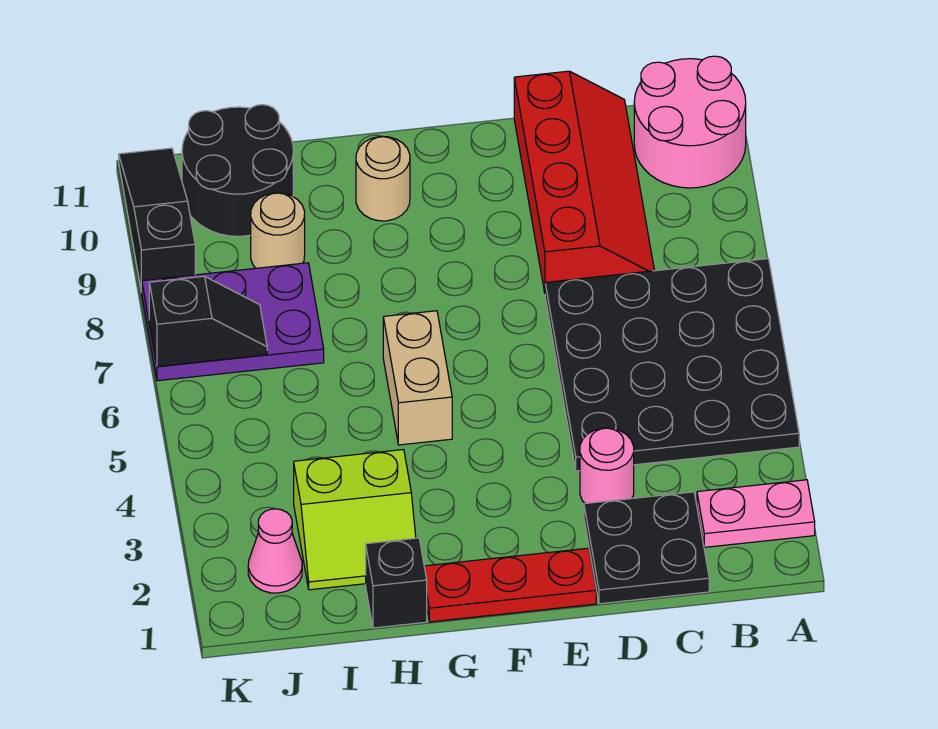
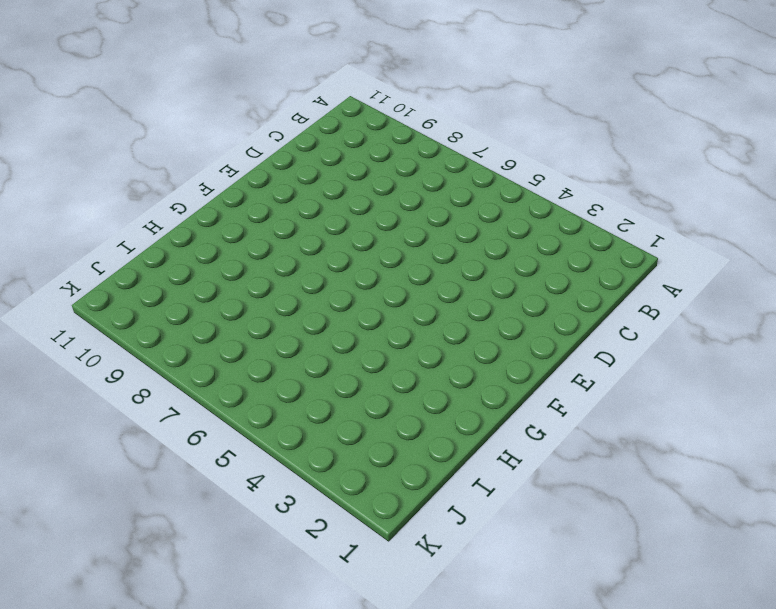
none -> pink 1x2 plate [697,480,815,547]
none -> black 4x4 plate [545,259,799,471]
none -> pink 2x2 round brick [634,56,746,188]

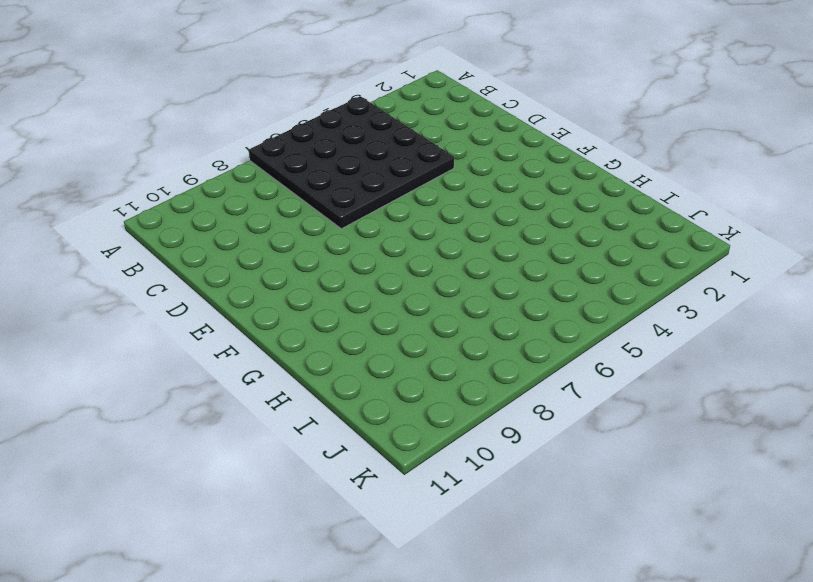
none -> pink 1x2 plate [697,480,815,547]
none -> pink 2x2 round brick [634,56,746,188]
none -> black 2x2 plate [584,492,709,604]

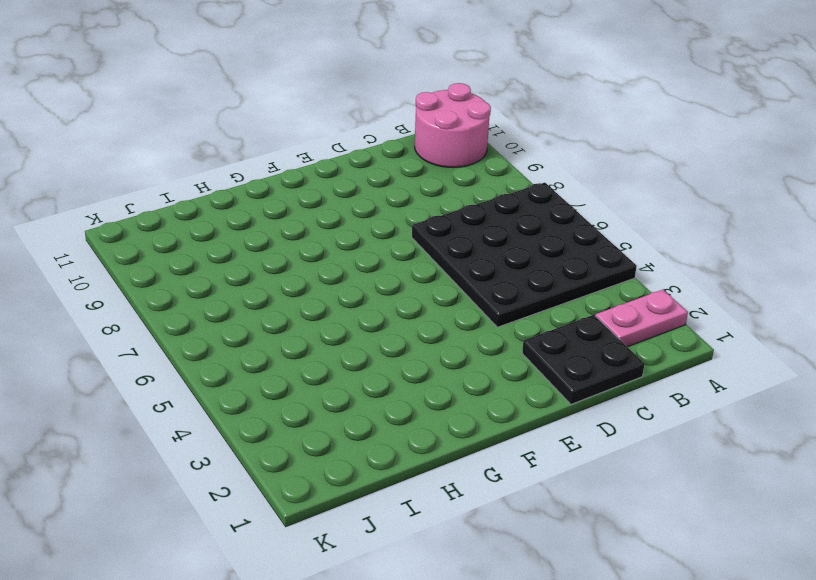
none -> red 2x4 slope [514,71,654,292]
none -> pink 1x1 round brick [580,428,634,503]
none -> red 1x3 plate [424,548,596,622]

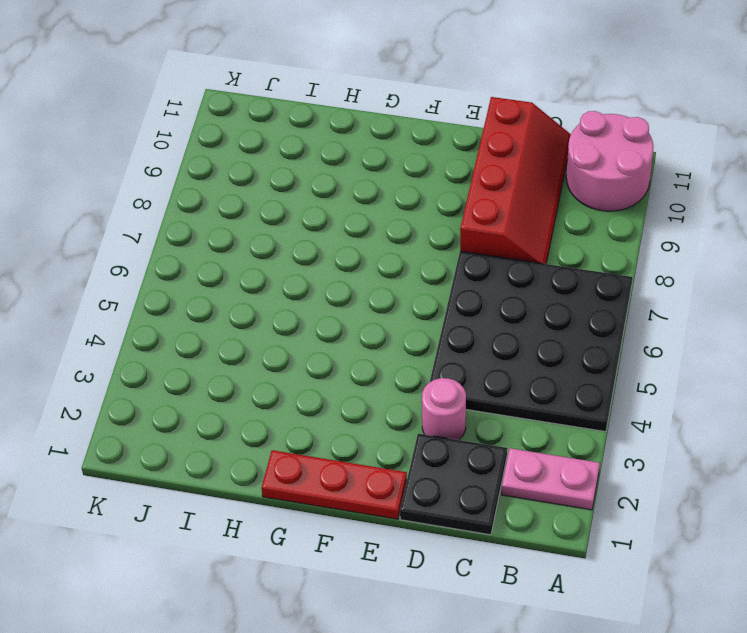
none -> tan 1x2 brick [383,311,452,445]
none -> tan 1x1 round brick [356,137,410,221]
none -> black 1x1 brick [366,538,427,628]

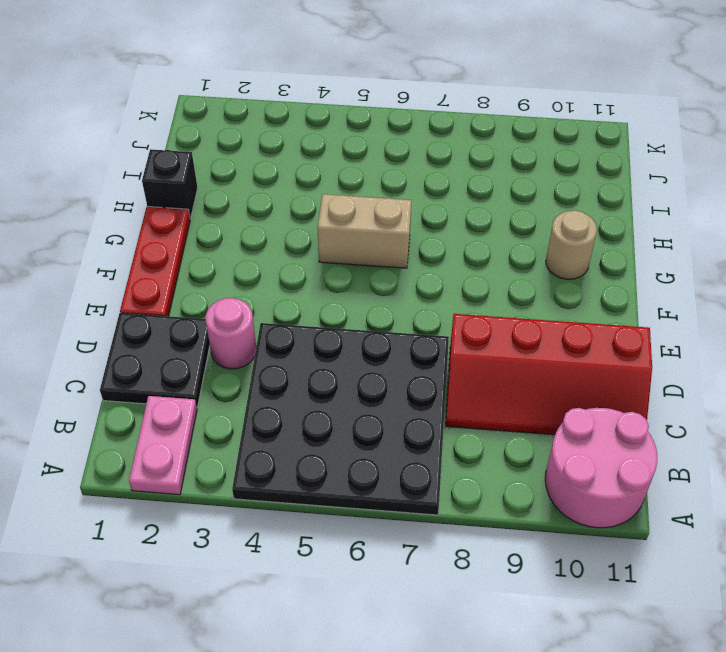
none -> lime 2x2 slope [294,450,416,590]
none -> purple 2x3 plate [142,263,324,381]
none -> tan 1x1 round brick [251,193,305,268]

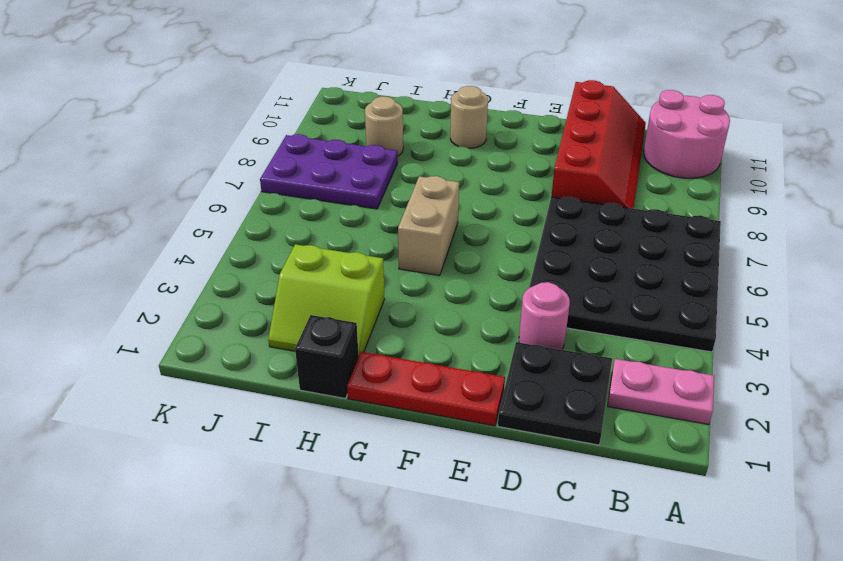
none -> black 2x2 round brick [182,105,293,236]
none -> pink 1x1 cone [248,509,302,593]
none -> black 1x3 slope [119,148,195,292]

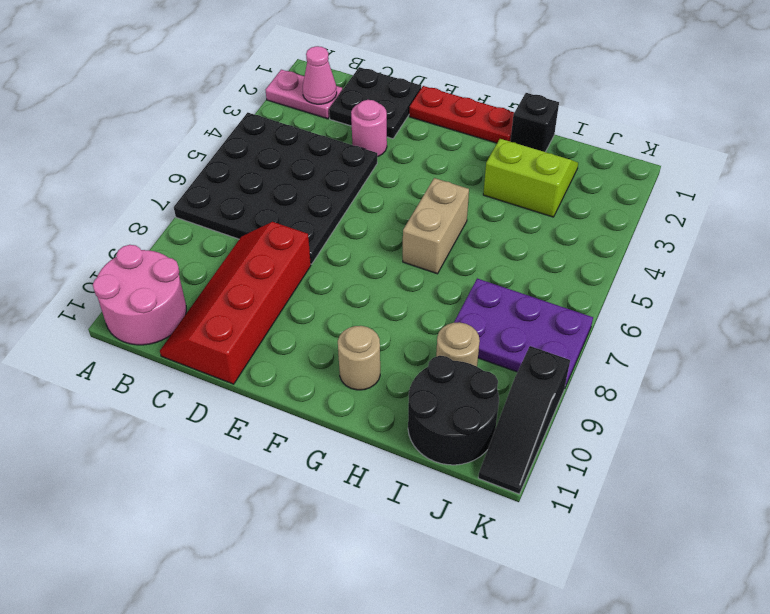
pink 1x1 cone [303,46,337,104] -> pink 1x1 cone moved to [248,509,302,593]
none -> black 1x2 slope [149,276,267,366]

